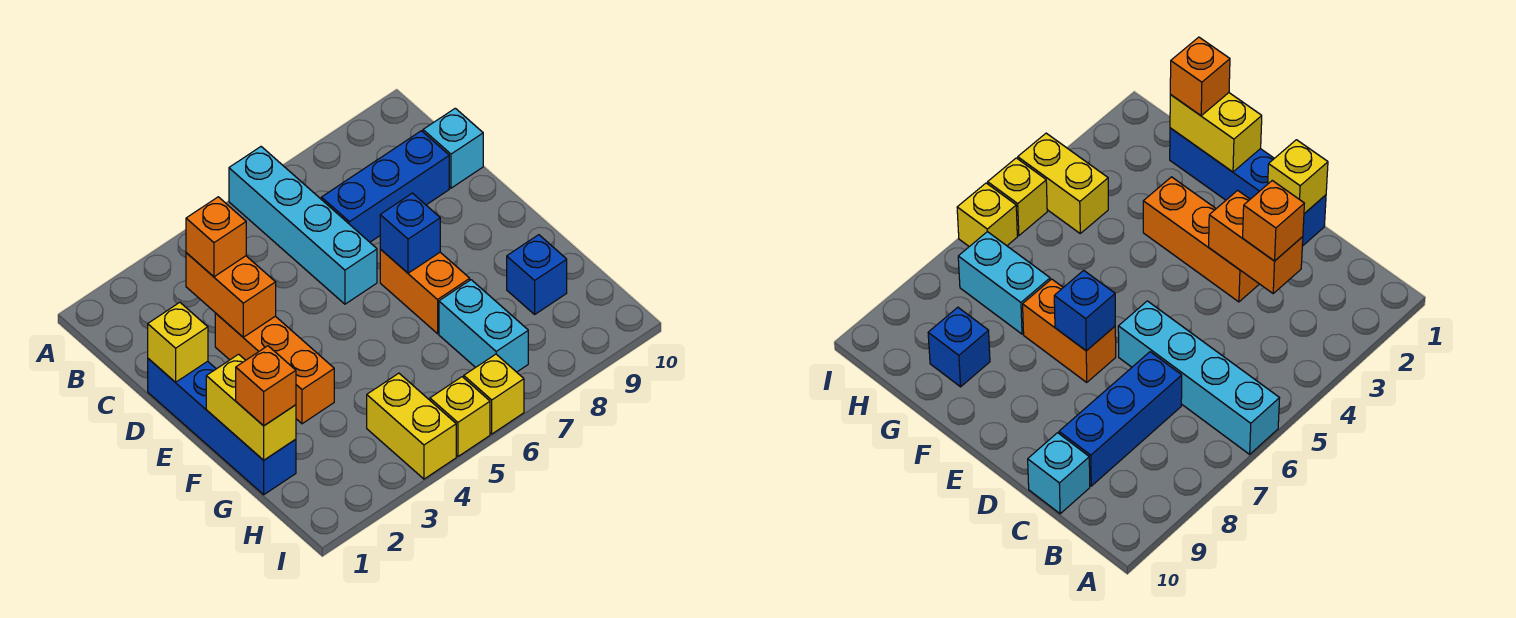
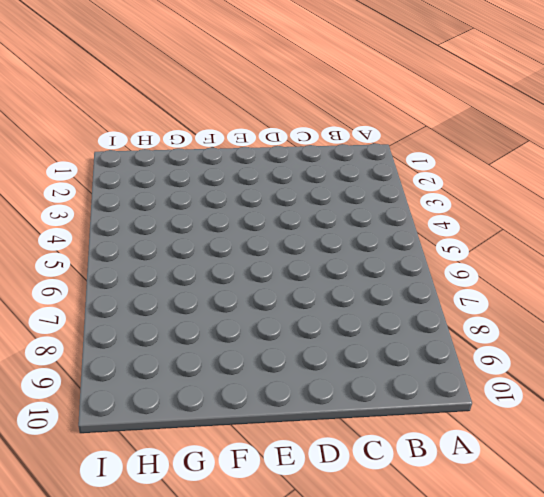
none -> cyan 1x4 brick [229,147,377,304]
none -> blue 1x3 brick [321,131,449,242]
none -> cyan 1x1 brick [423,108,483,188]

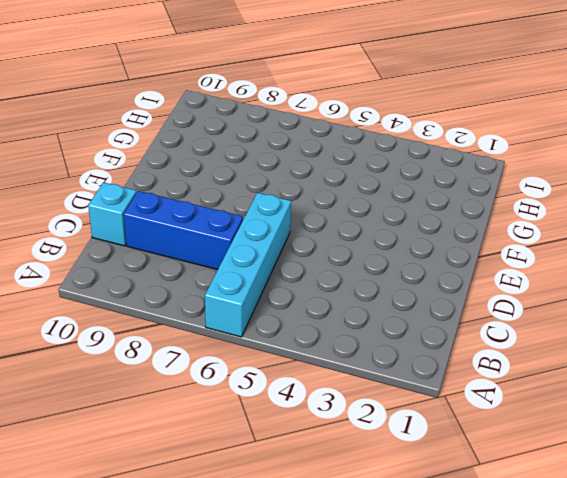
none -> blue 1x4 brick [148,359,296,495]
none -> orange 1x3 brick [215,313,334,424]
none -> orange 1x2 brick [380,249,470,334]

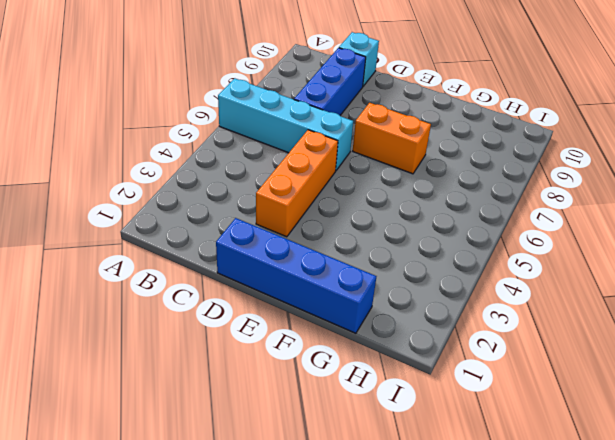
orange 1x3 brick [256,130,338,237] -> orange 1x3 brick turned to [215,313,334,424]
none -> cyan 1x2 brick [439,280,528,372]
none -> blue 1x1 brick [507,235,567,314]
none -> yellow 1x2 brick [367,373,456,479]

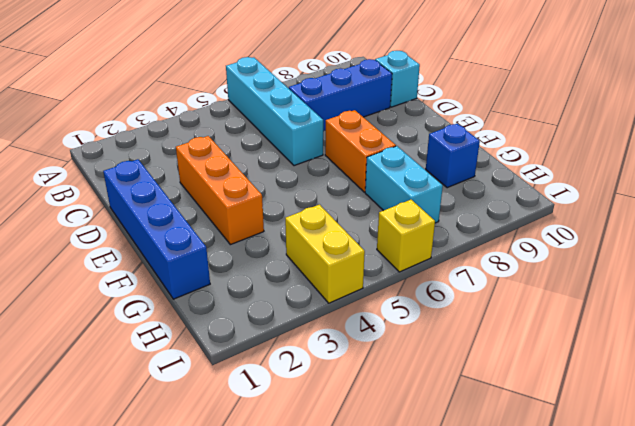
none -> yellow 1x1 brick [430,377,490,456]
none -> orange 1x2 brick [186,253,276,337]
none -> yellow 1x1 brick [148,302,208,382]

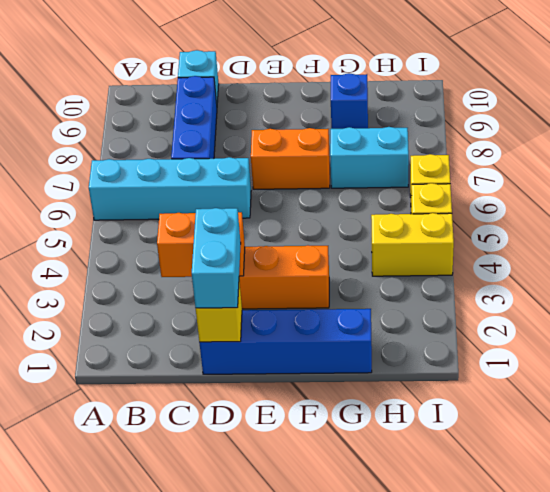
cyan 1x2 brick [192,208,241,308] -> none
none -> blue 1x1 brick [380,193,440,273]
none -> yellow 1x2 brick [206,354,296,460]
none -> orange 1x1 brick [186,197,246,277]

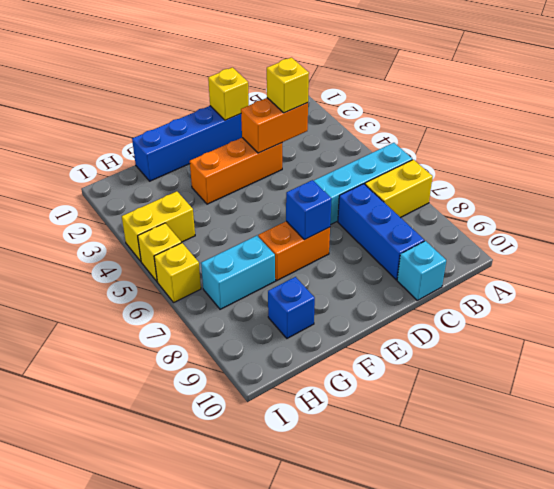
yellow 1x2 brick [365,160,433,218] -> yellow 1x2 brick moved to [206,354,296,460]
yellow 1x1 brick [267,58,309,113] -> orange 1x1 brick [186,197,246,277]
none -> orange 1x1 brick [236,346,296,426]

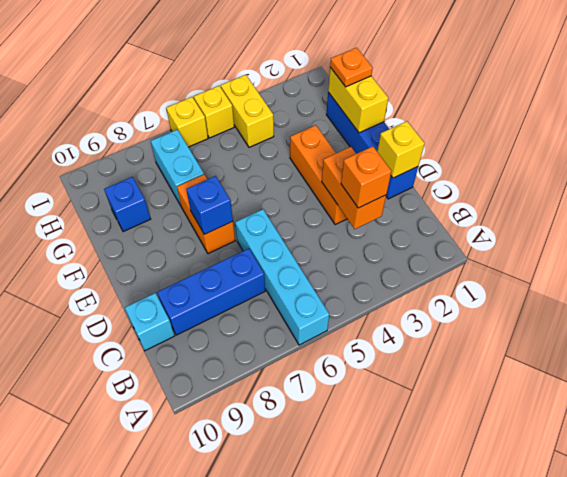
orange 1x1 plate [330,48,372,87] -> orange 1x1 brick [236,346,296,426]

